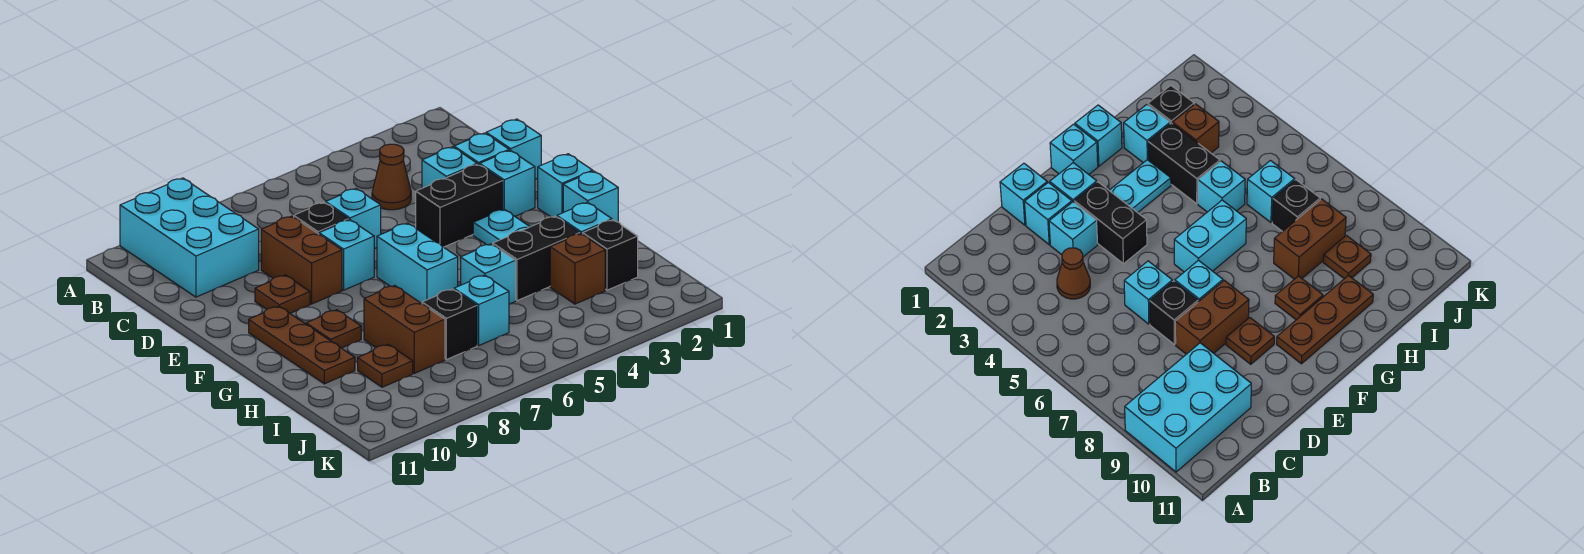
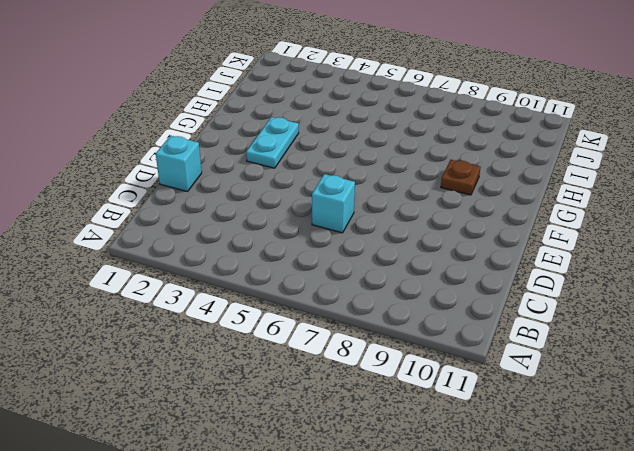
none -> cyan 2x3 brick [120,178,259,297]
none -> brown 1x1 cone [372,144,411,210]
none -> cyan 1x1 brick [454,133,509,165]

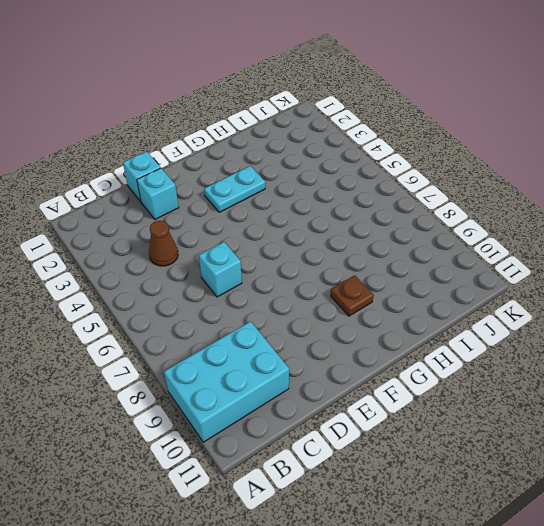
none -> cyan 1x1 brick [422,147,477,188]
none -> black 1x1 brick [294,202,349,234]
none -> brown 1x2 brick [261,216,342,304]

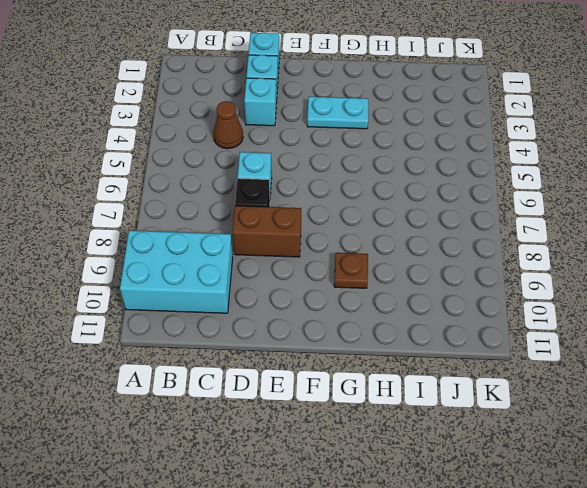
none -> cyan 1x1 brick [480,150,535,216]
none -> black 1x2 brick [416,164,503,247]
none -> cyan 1x1 brick [319,220,374,290]

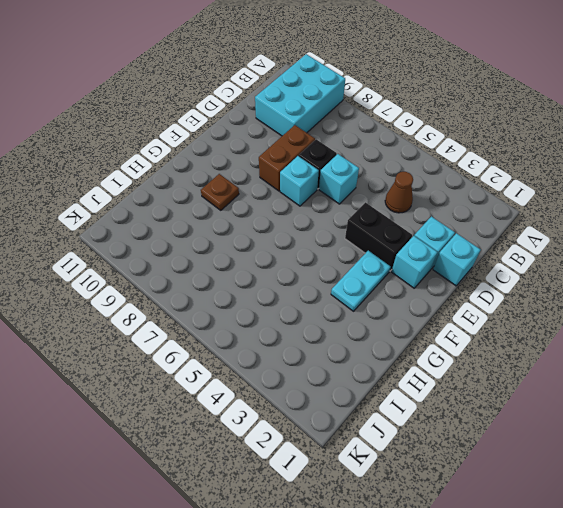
none -> cyan 1x1 brick [422,147,477,188]
none -> brown 1x1 plate [255,275,310,313]
none -> cyan 1x1 brick [538,154,593,217]

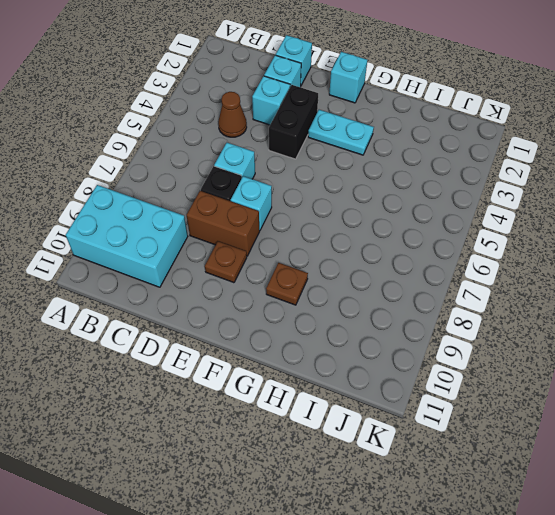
none -> cyan 1x1 brick [480,150,535,216]
none -> cyan 1x2 brick [377,223,458,303]
none -> brown 1x3 plate [249,306,355,384]

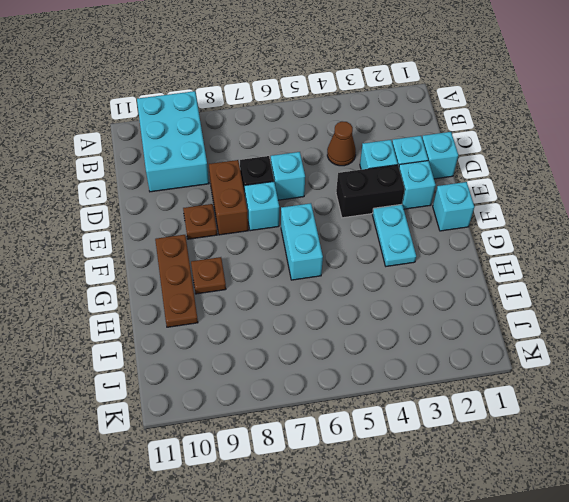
none -> cyan 1x1 brick [563,171,618,222]
none -> cyan 1x1 brick [557,202,612,234]
none -> black 1x2 brick [493,216,580,301]

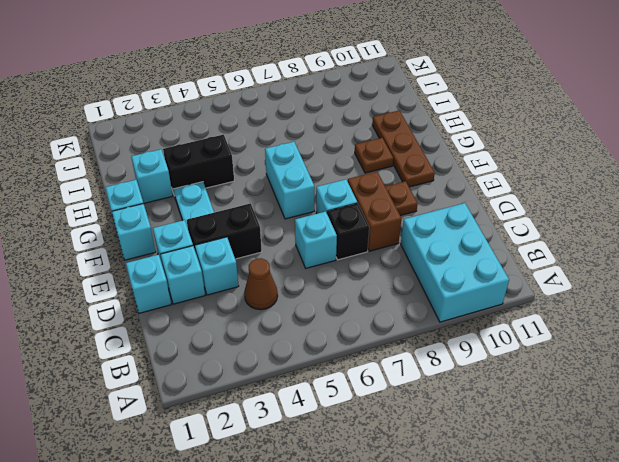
none -> cyan 1x1 brick [461,244,516,304]
none -> brown 1x2 brick [364,285,445,373]
none -> black 1x1 brick [583,220,638,290]

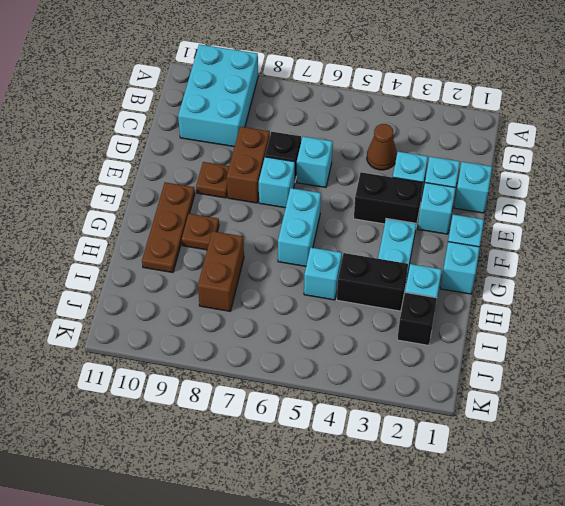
none -> brown 1x1 brick [550,234,605,304]
none -> cyan 1x1 brick [454,275,509,346]
none -> black 1x1 brick [422,289,477,360]

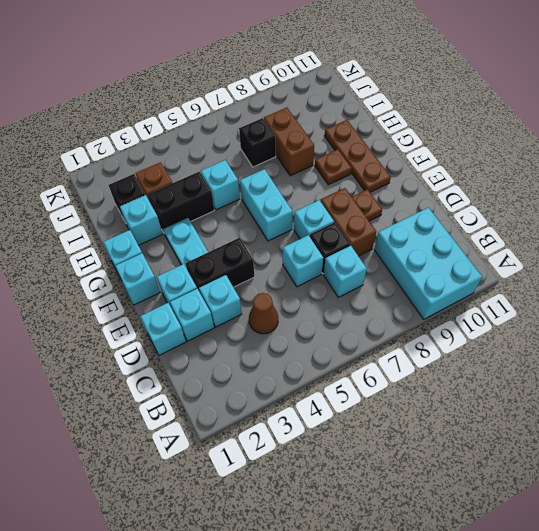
cyan 1x1 brick [324,246,367,297] -> cyan 1x1 brick moved to [454,275,509,346]
none -> brown 1x1 plate [358,344,413,387]

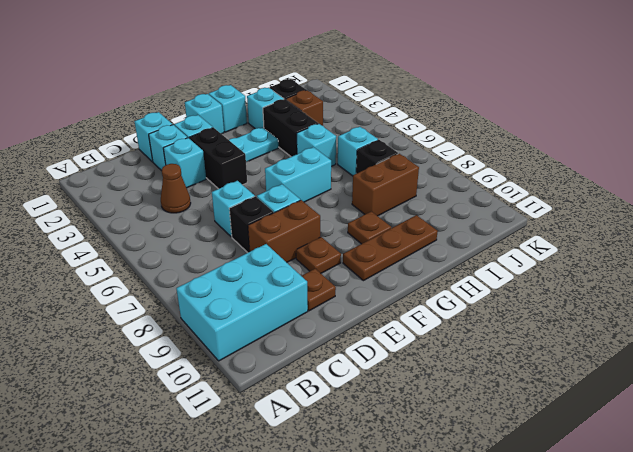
brown 1x1 plate [302,269,336,311] -> brown 1x1 plate moved to [358,344,413,387]

